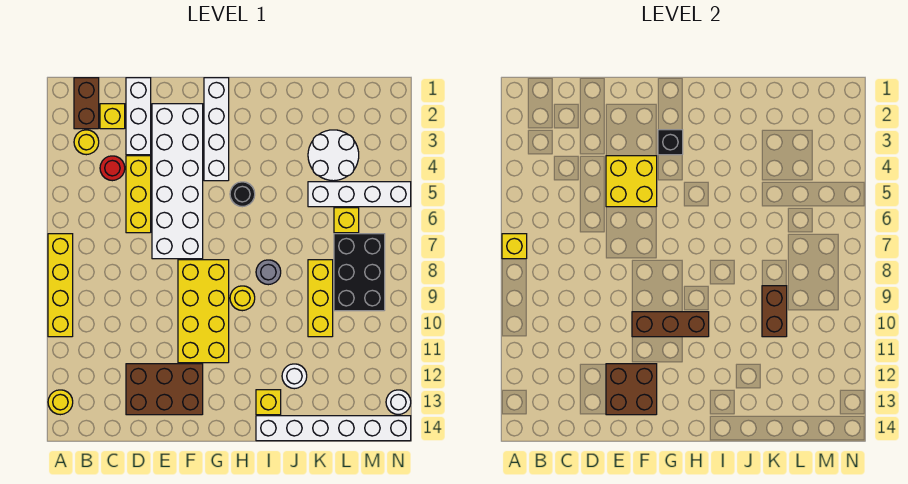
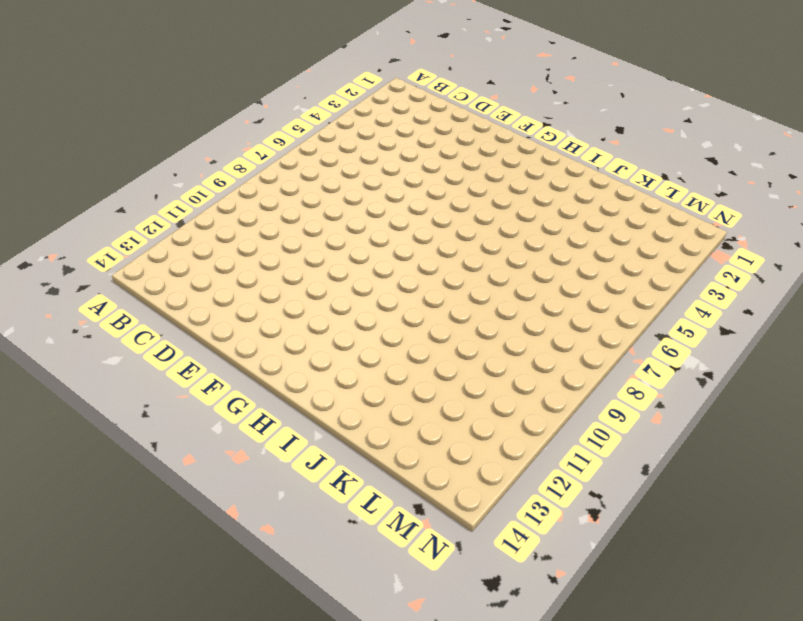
none -> yellow 1x4 brick [48,234,73,337]
none -> yellow 1x1 round brick [48,390,73,415]
none -> brown 1x2 brick [74,78,99,129]
none -> yellow 1x1 round brick [74,130,99,155]

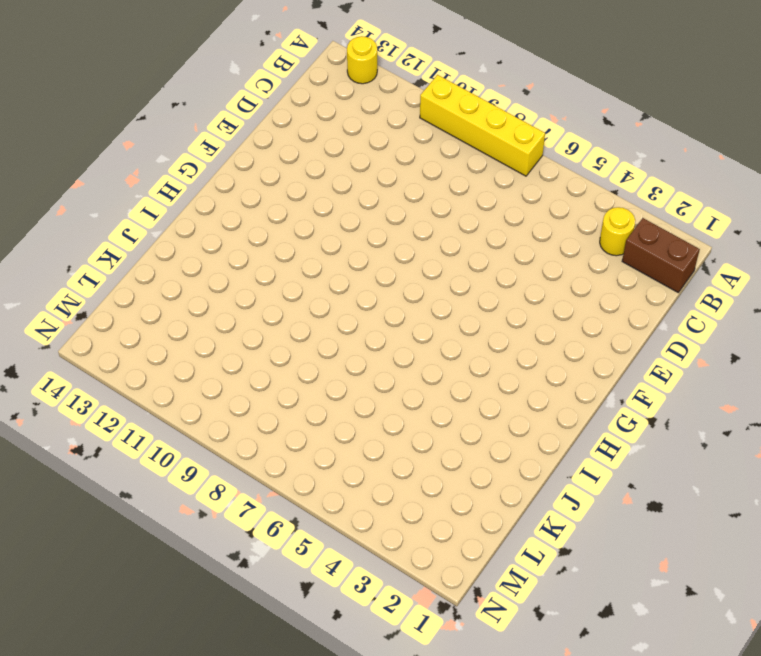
none -> yellow 1x1 brick [100,104,125,129]
none -> red 1x1 round brick [100,156,125,181]
none -> white 1x3 brick [126,78,151,155]
none -> yellow 1x3 brick [126,156,151,233]

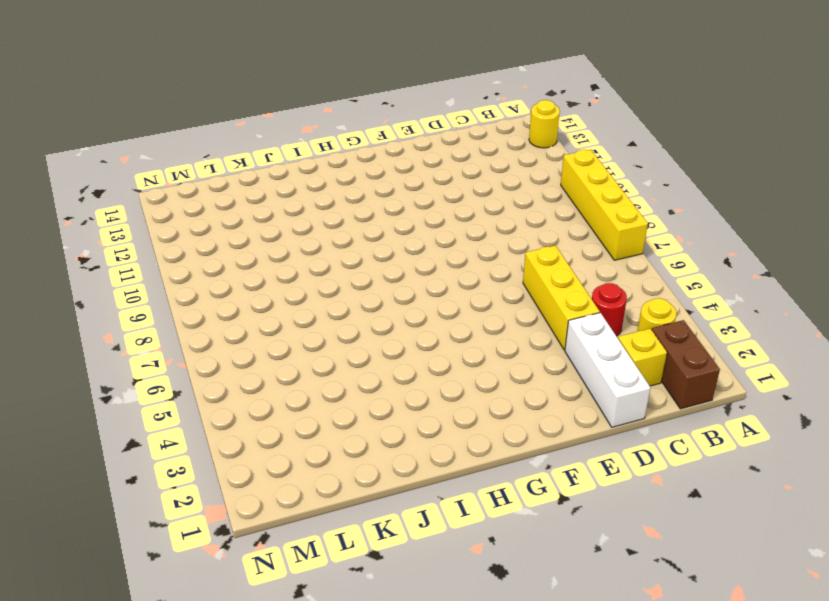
none -> brown 2x3 brick [126,364,203,415]
none -> white 2x6 brick [152,104,203,259]
none -> yellow 2x4 brick [178,260,229,363]
none -> white 1x4 brick [204,78,229,181]

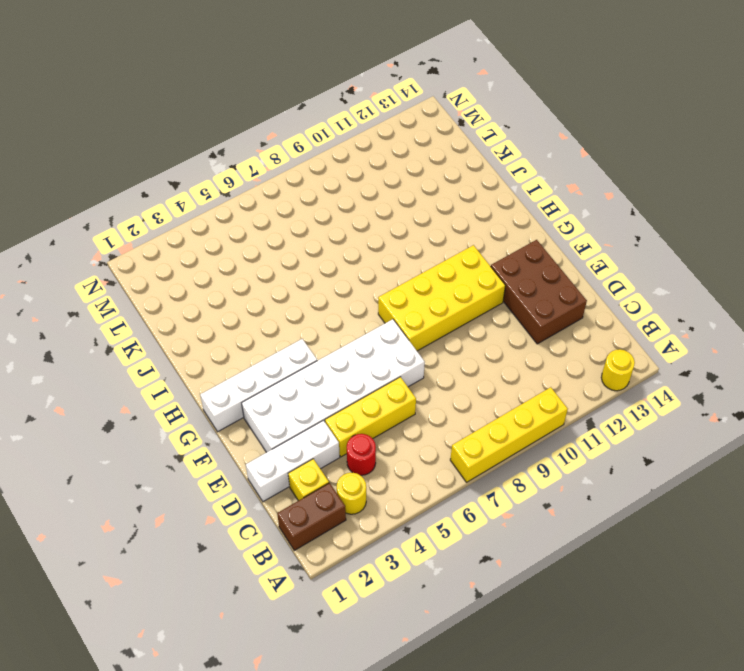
none -> black 1x1 round brick [230,182,255,207]
none -> yellow 1x1 round brick [230,286,255,311]
none -> grey 1x1 round brick [256,260,281,285]
none -> yellow 1x1 brick [256,390,281,415]

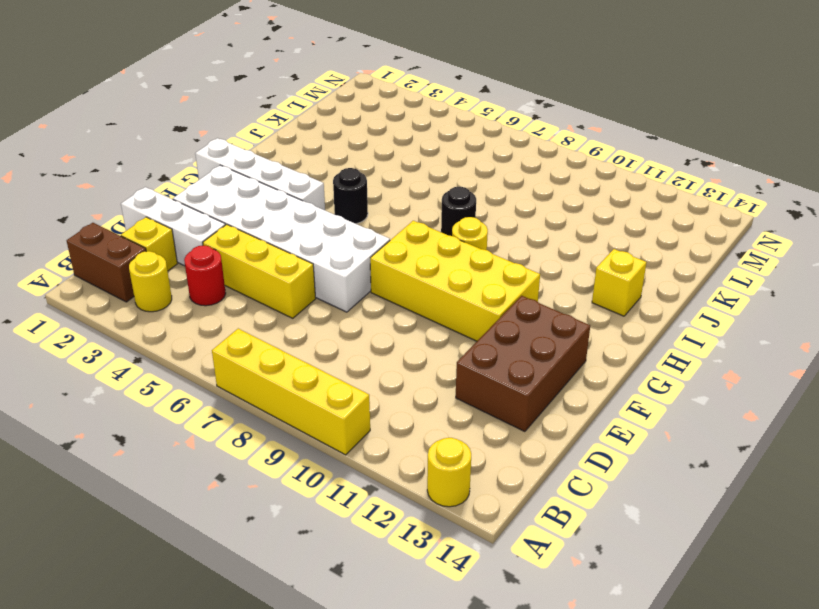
black 1x1 round brick [441,187,476,236] -> grey 1x1 round brick [256,260,281,285]
none -> white 1x6 brick [256,416,411,441]
none -> white 1x1 round brick [282,364,307,389]
none -> white 2x2 round brick [308,130,359,181]
none -> white 1x4 brick [308,182,411,207]

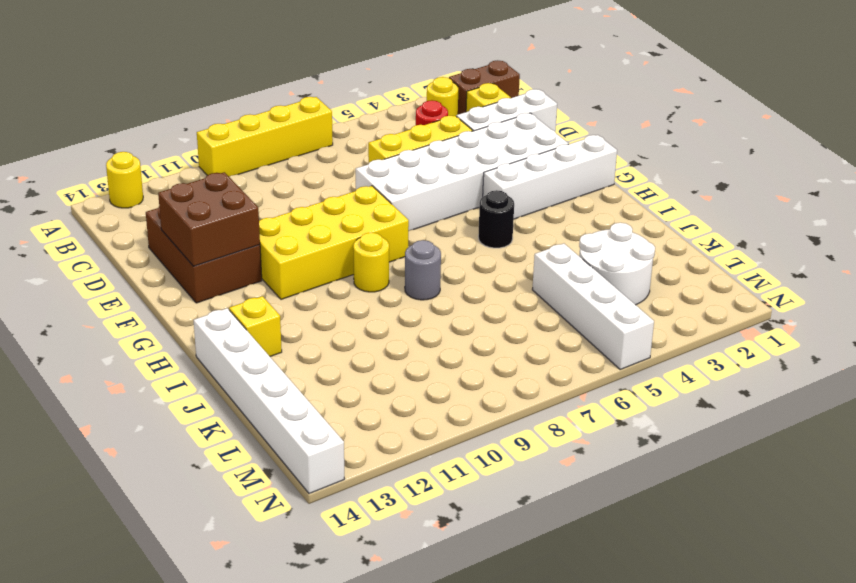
none -> white 1x1 round brick [282,364,307,389]
none -> yellow 1x3 brick [308,260,333,337]
none -> yellow 1x1 brick [334,208,359,233]
none -> black 2x3 brick [334,234,385,311]

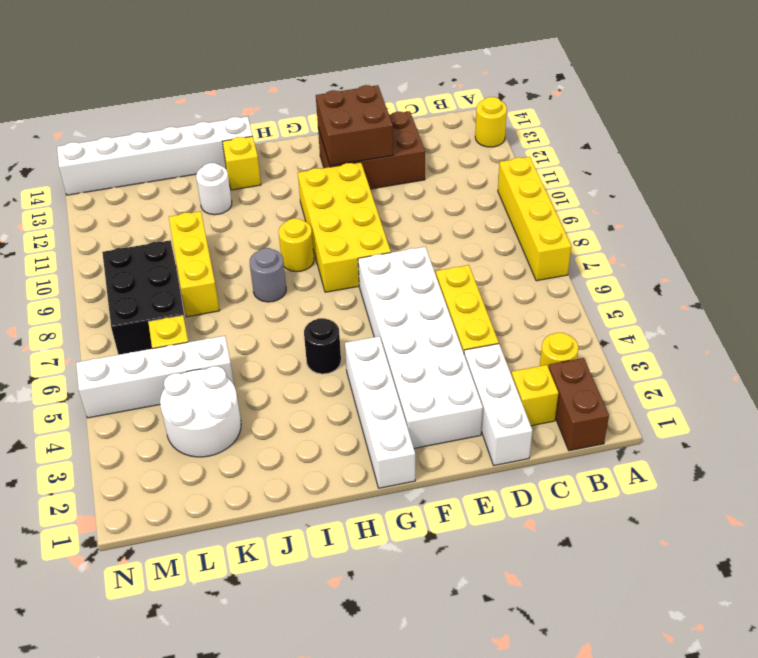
none -> red 1x1 round brick [100,156,125,181]
none -> white 1x1 round brick [386,390,411,415]
none -> yellow 1x1 brick [502,234,527,259]
none -> yellow 2x2 brick [606,156,657,207]

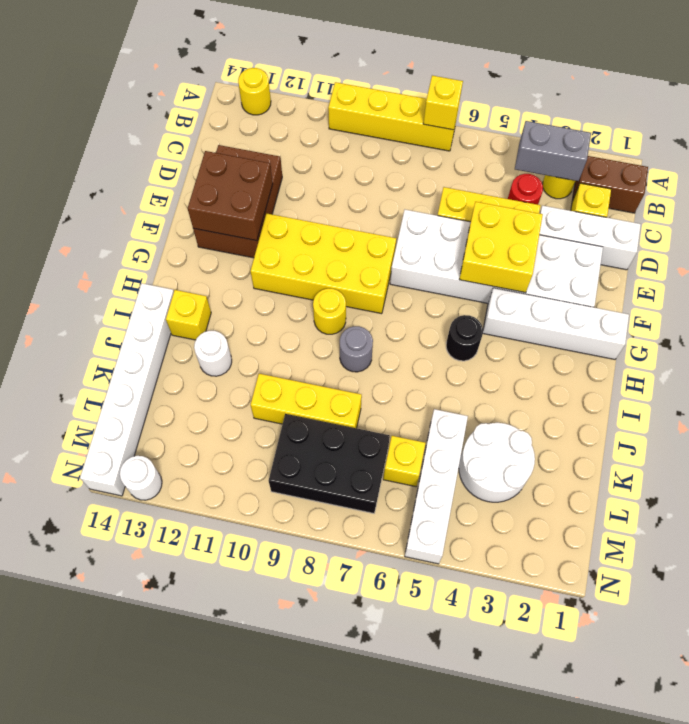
grey 1x2 brick [515,121,591,181] -> none
none -> brown 1x3 brick [632,312,709,337]
none -> black 1x1 brick [658,130,683,155]
none -> brown 1x2 brick [762,286,787,337]

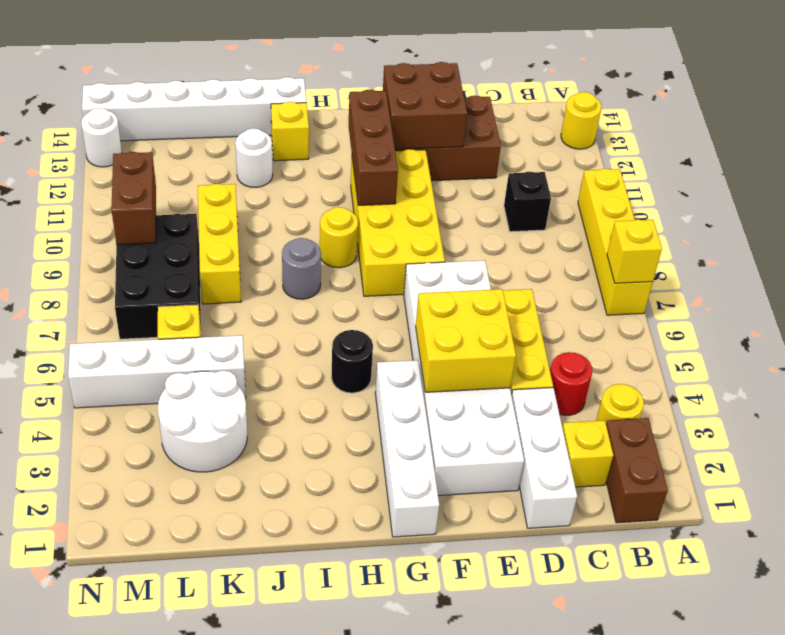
black 1x1 brick [504,172,551,232] -> black 1x1 brick moved to [658,130,683,155]
brown 1x3 brick [349,90,398,205] -> brown 1x3 brick turned to [632,312,709,337]
brown 1x2 brick [112,152,156,245] -> brown 1x2 brick moved to [762,286,787,337]

